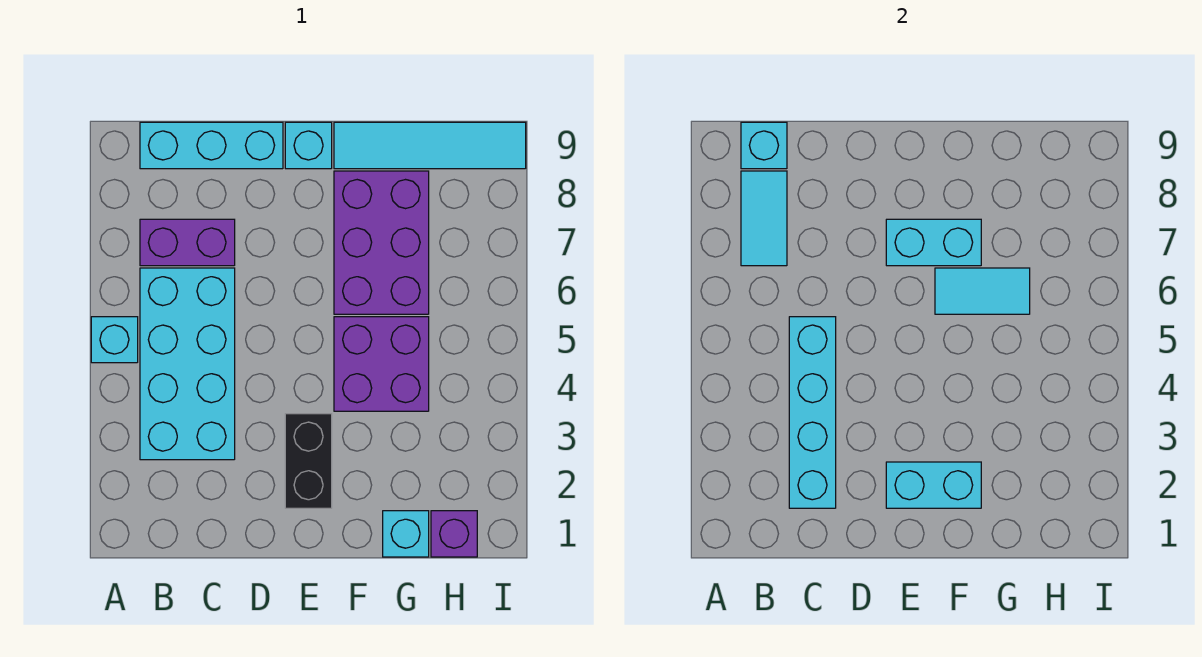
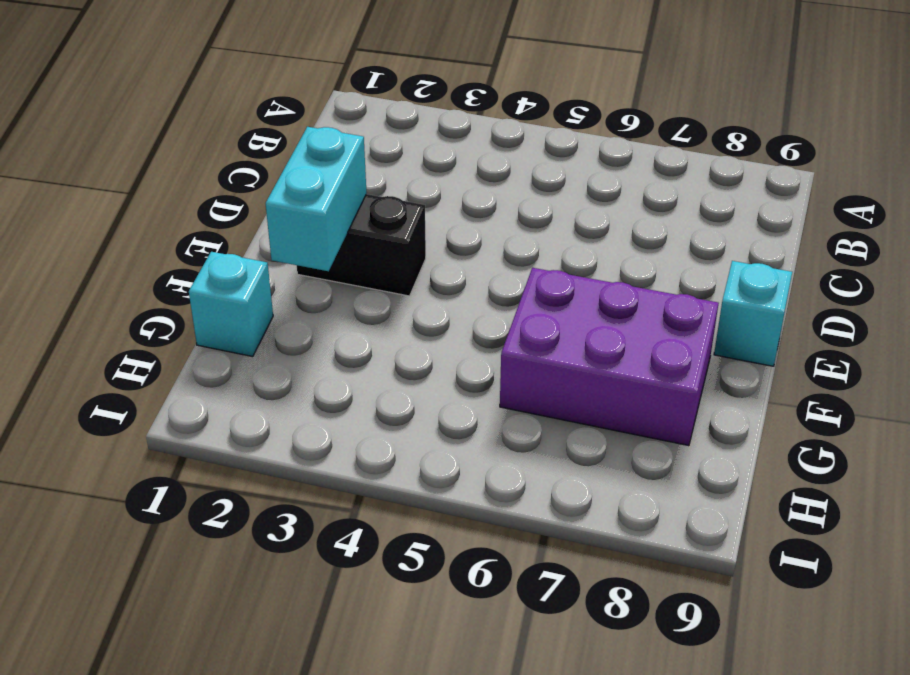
none -> cyan 1x1 brick [91,317,138,363]
none -> cyan 2x4 brick [140,268,235,460]
none -> purple 1x2 brick [140,219,235,266]

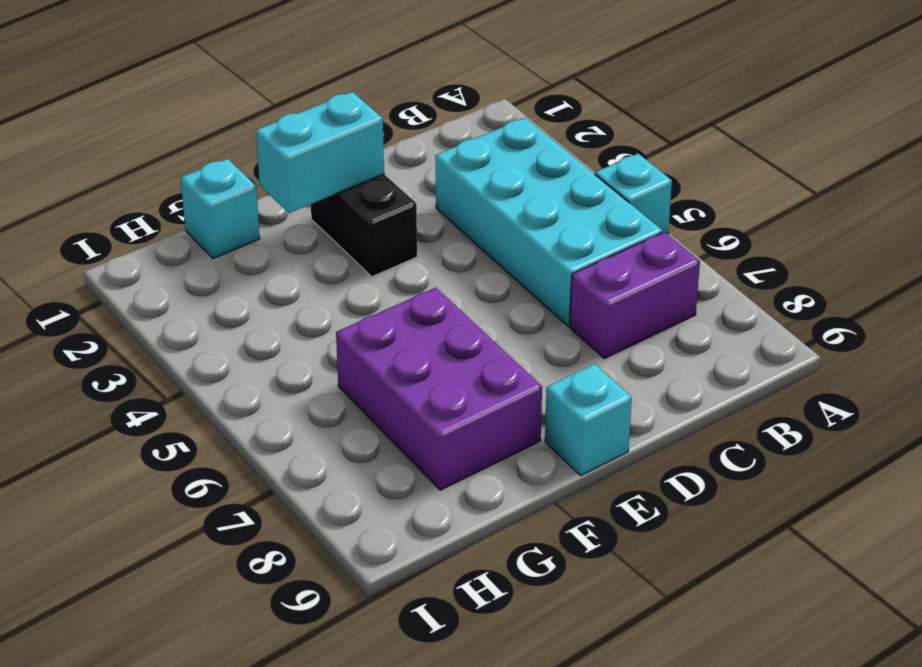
none -> cyan 1x3 brick [140,122,283,169]
none -> purple 2x2 brick [334,317,429,411]
none -> cyan 1x4 tile [334,122,526,169]

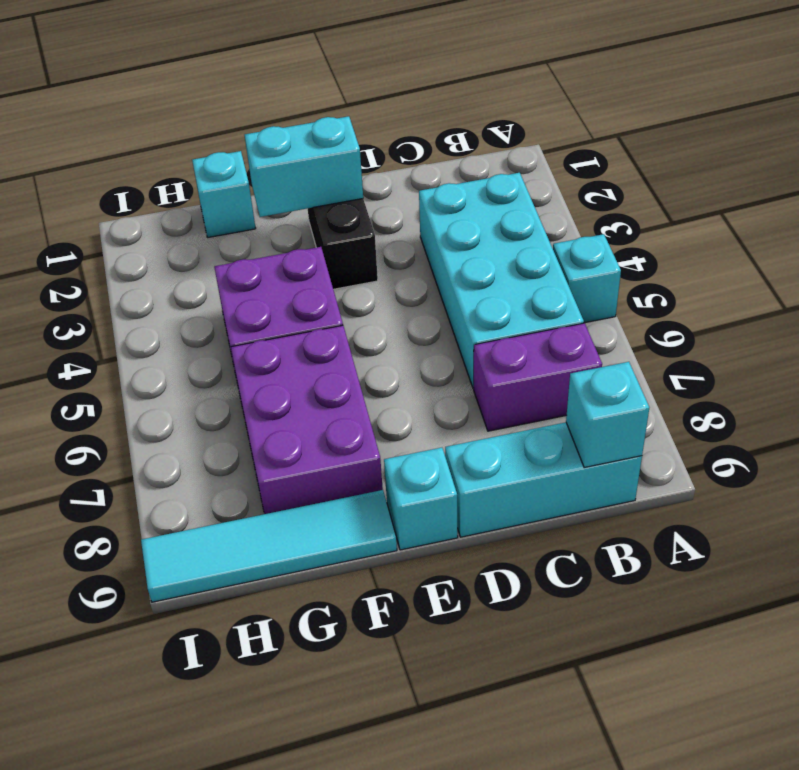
none -> purple 1x1 brick [431,511,477,557]
none -> cyan 1x2 tile [741,171,787,266]
none -> cyan 1x4 brick [789,317,836,508]

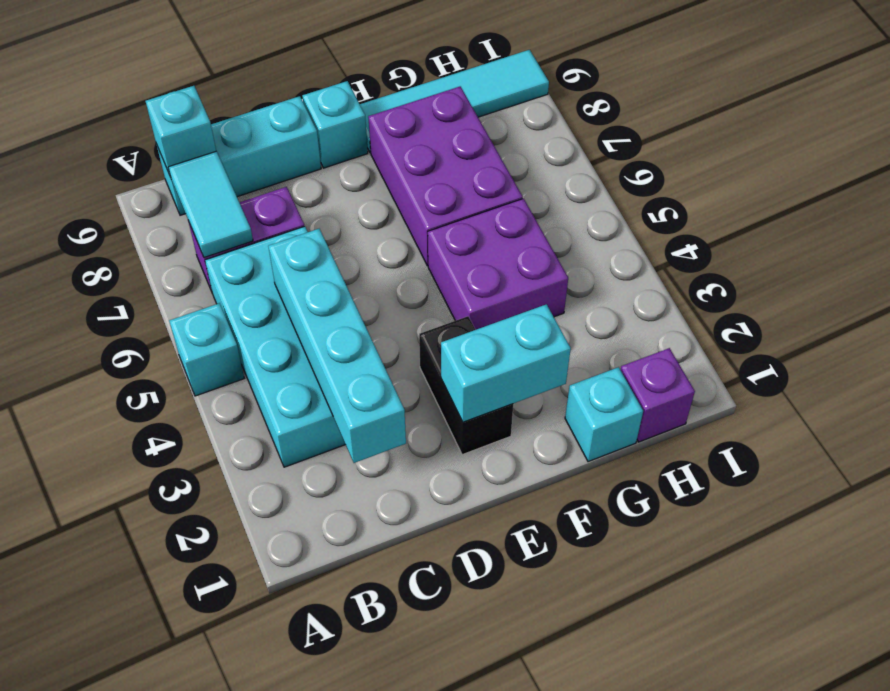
none -> cyan 1x2 brick [886,219,981,266]
none -> cyan 1x2 tile [935,268,1030,314]

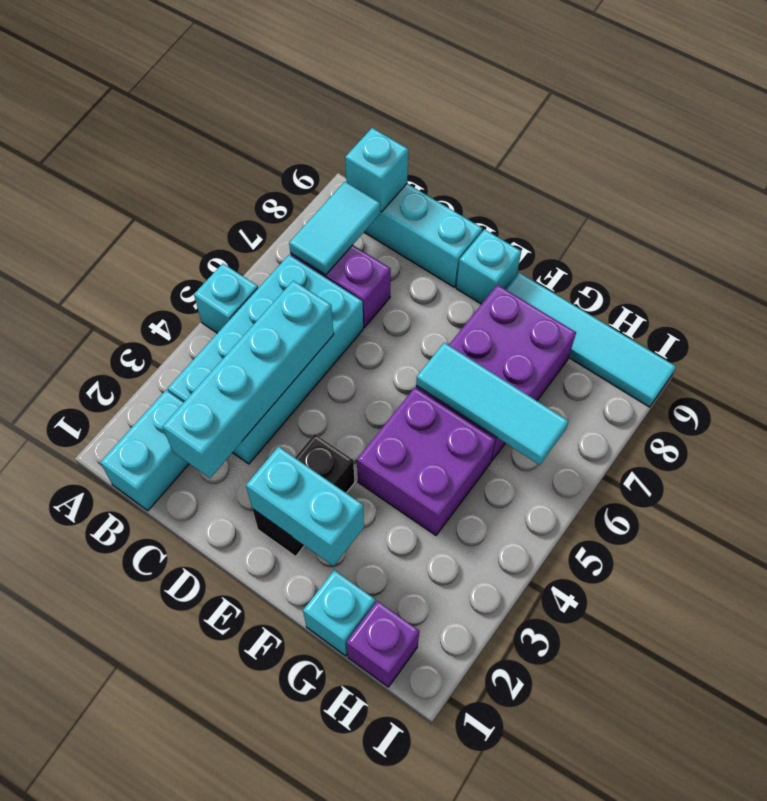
cyan 1x2 brick [100,390,189,511] -> cyan 1x2 brick turned to [886,219,981,266]
cyan 1x3 tile [416,343,568,465] -> cyan 1x2 tile [935,268,1030,314]

